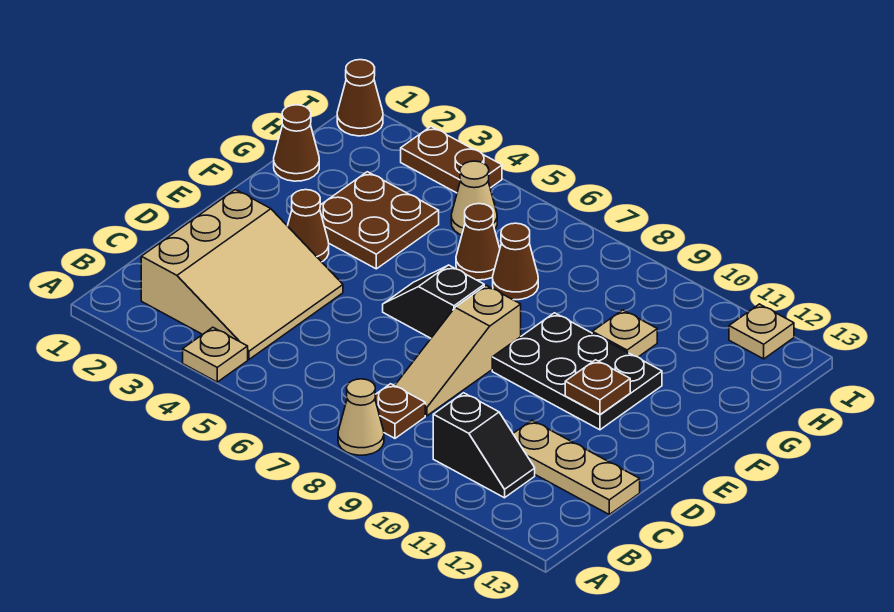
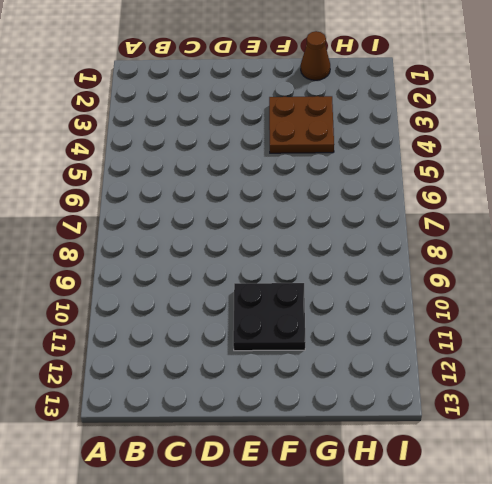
black 2x2 plate [233,283,305,351] -> black 2x3 plate [492,313,662,430]
none -> tan 1x1 plate [183,327,248,382]
none -> tan 1x1 cone [338,379,384,455]
none -> tan 3x3 slope [141,190,343,359]

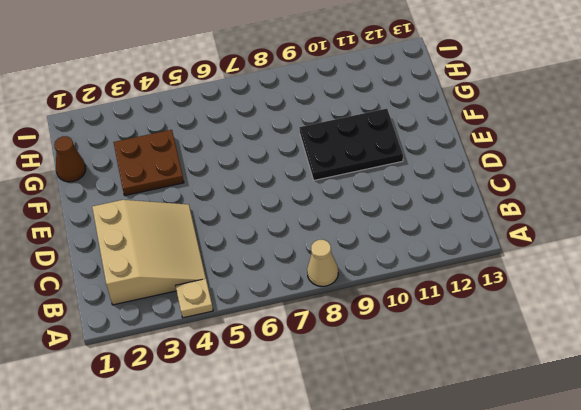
none -> brown 1x1 plate [375,384,425,438]
none -> black 1x2 slope [433,393,535,498]
none -> tan 1x3 slope [395,285,521,416]

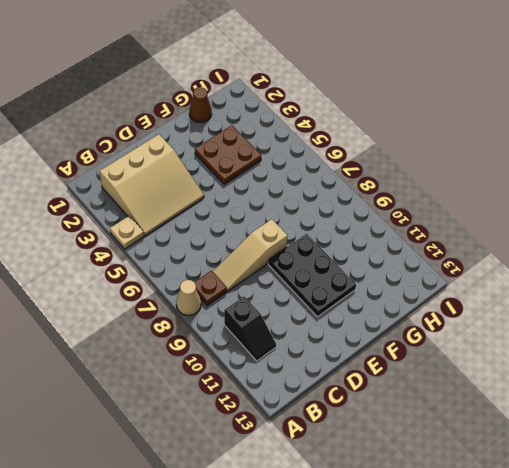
none -> tan 1x3 plate [513,420,640,514]
none -> brown 1x1 cone [288,190,329,262]
none -> black 1x2 slope [383,265,484,338]

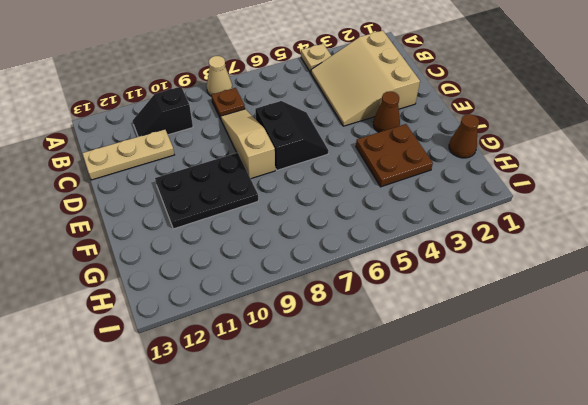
black 2x2 slope [255,101,329,170] -> black 1x2 slope [383,265,484,338]
none -> brown 1x1 cone [456,204,500,280]
none -> brown 1x1 cone [493,223,538,300]
none -> tan 1x1 plate [592,310,657,357]

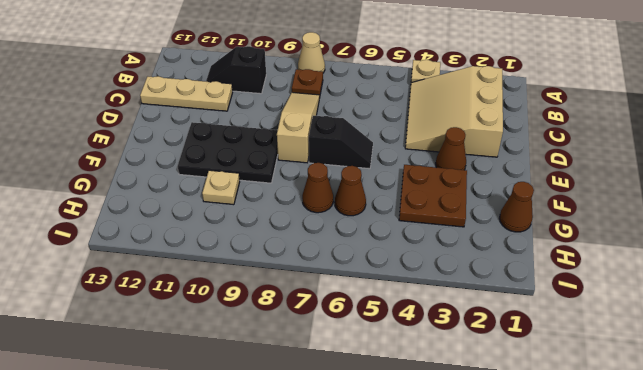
none -> tan 1x1 cone [451,161,497,235]
none -> brown 1x1 cone [337,60,383,136]
none -> brown 1x2 plate [401,127,502,193]

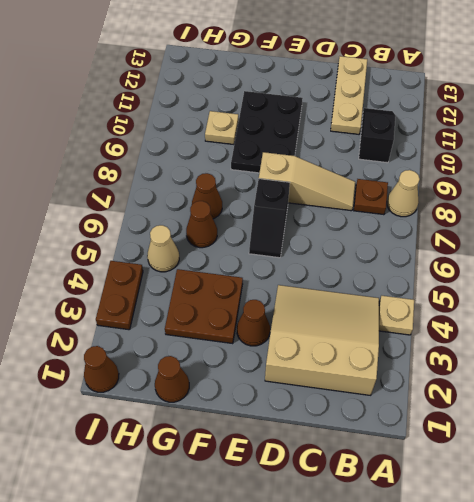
none -> tan 1x1 plate [729,304,794,359]
none -> brown 1x1 plate [565,360,630,415]

